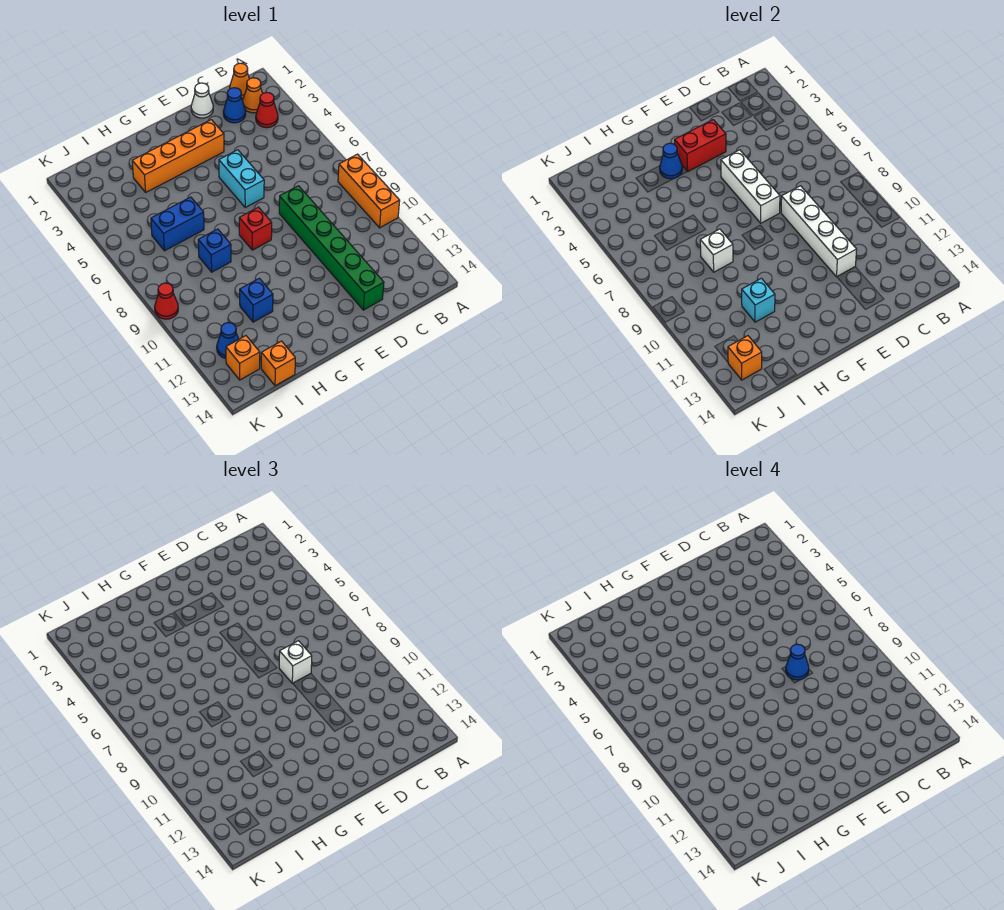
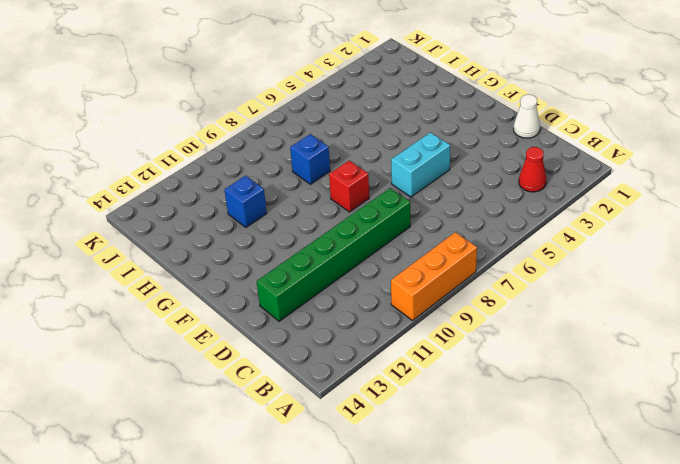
none -> orange 1x1 cone [230,63,249,98]
none -> orange 1x1 cone [243,78,263,113]
none -> blue 1x1 cone [223,88,246,123]

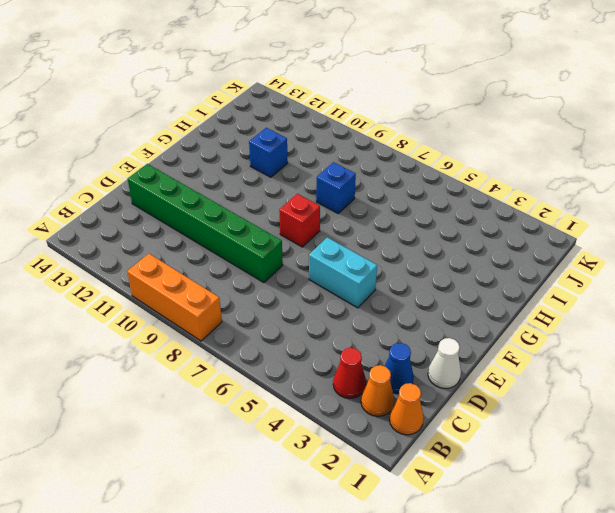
none -> orange 1x4 brick [132,120,224,192]
none -> blue 1x2 brick [151,197,204,251]
none -> orange 1x1 brick [261,341,295,386]

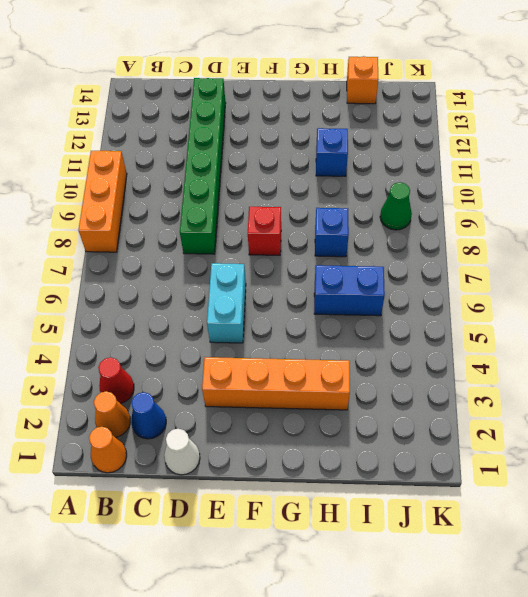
green 1x1 cone [380,182,412,230] -> none
none -> blue 1x1 cone [217,323,239,358]
none -> orange 1x1 brick [226,336,260,380]
none -> red 1x1 cone [155,283,178,319]

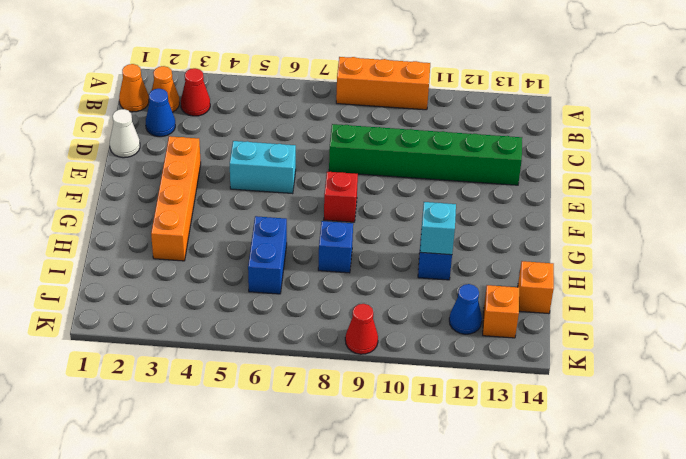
none -> white 1x4 brick [781,186,857,277]
none -> red 1x2 brick [675,120,726,171]
none -> white 1x3 brick [721,150,780,223]

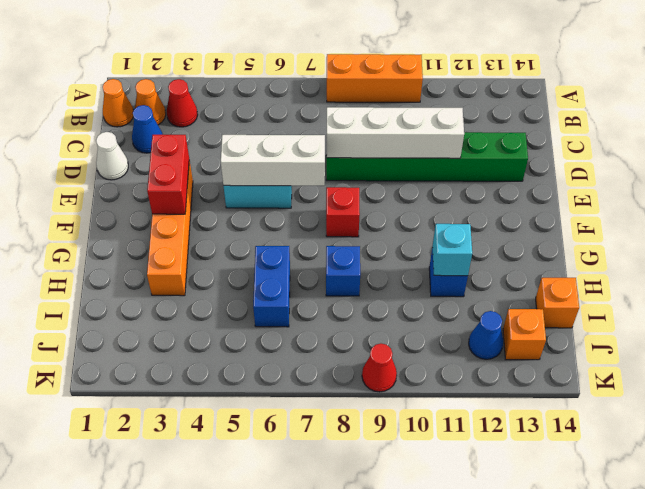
none -> blue 1x1 cone [660,143,682,179]
none -> white 1x1 brick [700,229,733,272]
none -> orange 1x1 brick [728,336,762,380]

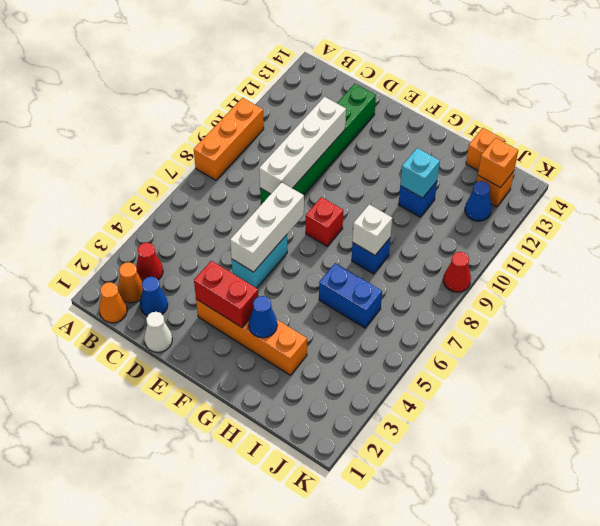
none -> white 1x1 brick [279,641,312,683]
none -> blue 1x1 cone [786,644,809,680]

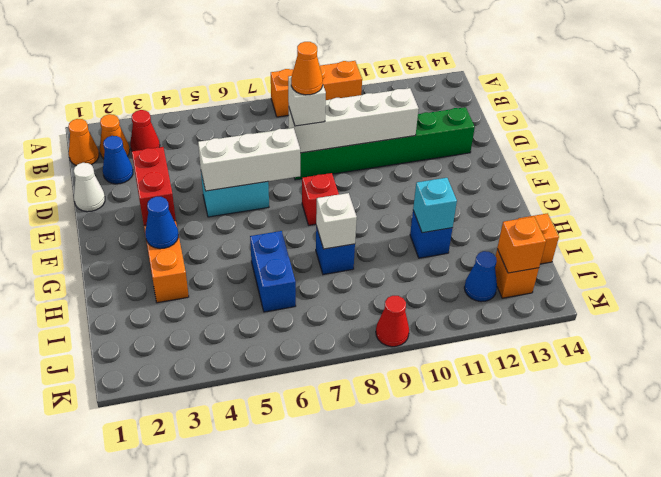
orange 1x1 cone [291,42,323,95] -> blue 1x1 cone [786,644,809,680]

